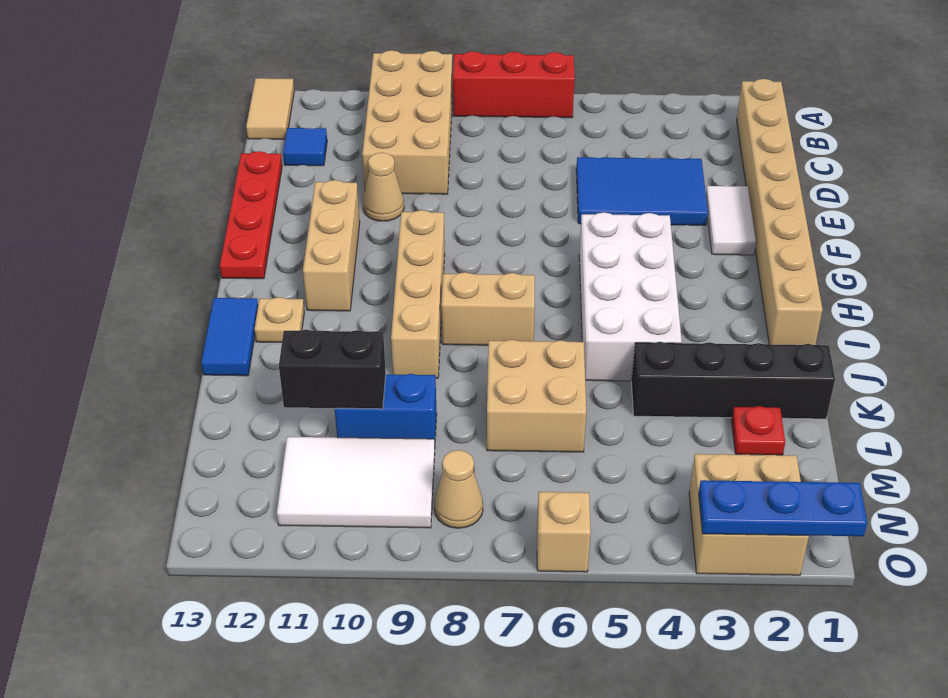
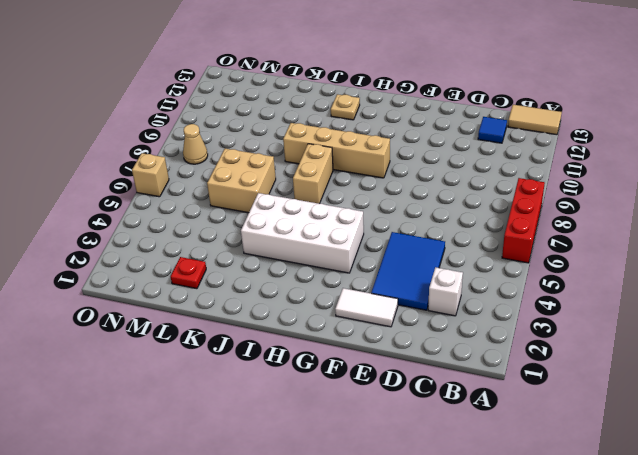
white 1x1 brick [428,267,463,316] -> none
none -> tan 2x4 brick [362,50,453,194]
none -> tan 1x8 brick [737,79,823,345]
none -> red 1x4 plate [220,151,282,279]

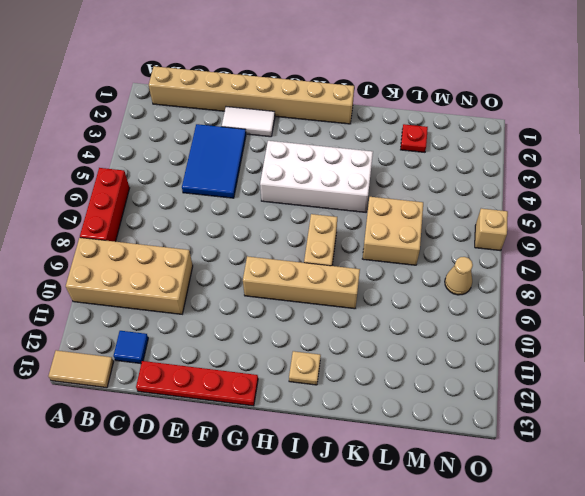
none -> tan 1x1 cone [363,153,404,221]
none -> tan 1x3 brick [303,180,360,311]
none -> blue 1x2 tile [201,298,258,376]

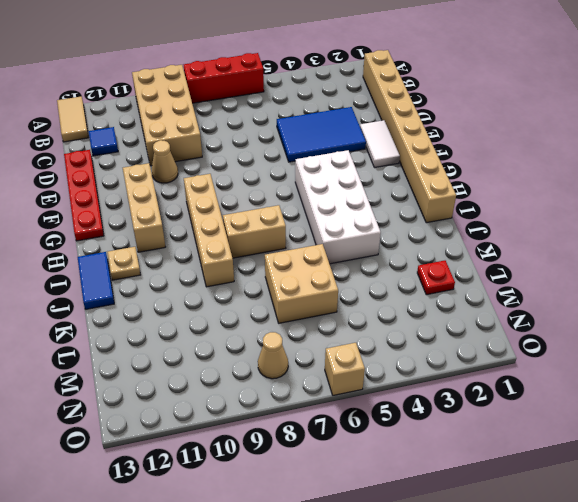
none -> black 1x4 brick [631,342,835,419]
none -> blue 1x2 brick [335,374,437,444]
none -> white 2x3 tile [277,437,435,528]

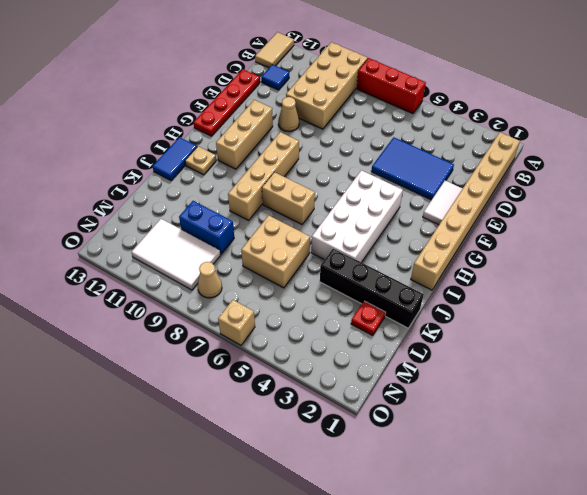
none -> tan 2x2 brick [689,454,809,575]
none -> black 1x2 brick [279,330,386,409]
none -> blue 1x3 plate [699,480,867,536]

